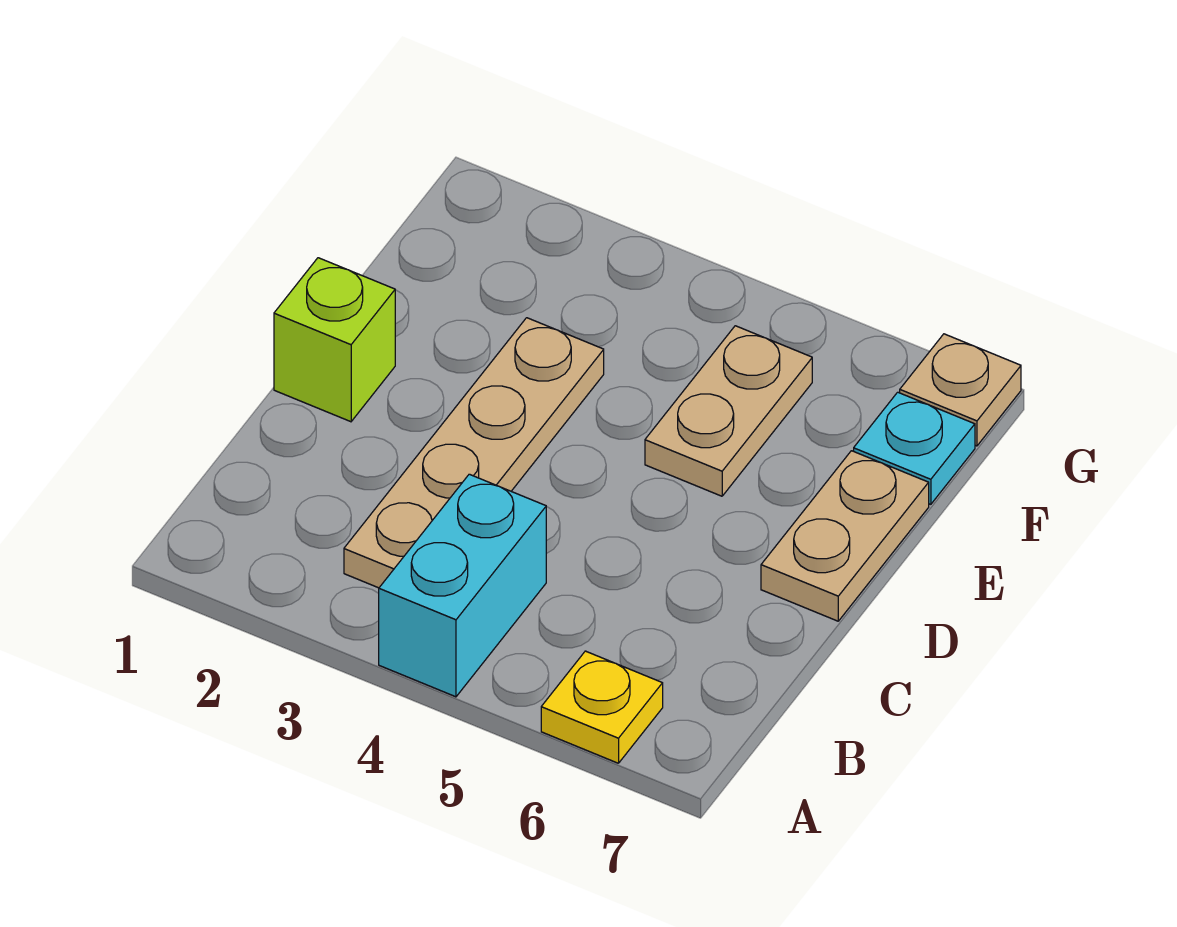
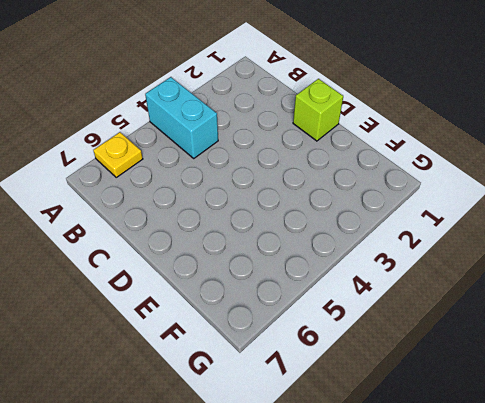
none -> tan 1x4 plate [344,318,604,588]
none -> tan 1x2 plate [761,451,929,621]

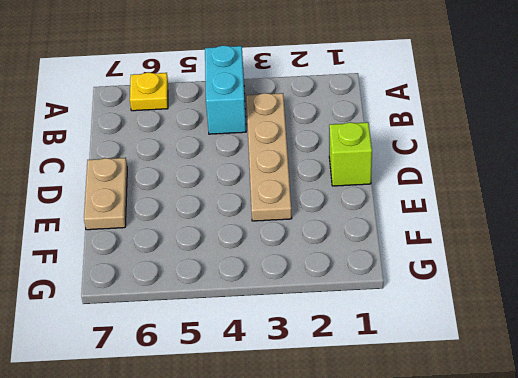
none -> tan 1x2 plate [645,326,812,496]
none -> cyan 1x1 plate [854,392,975,504]

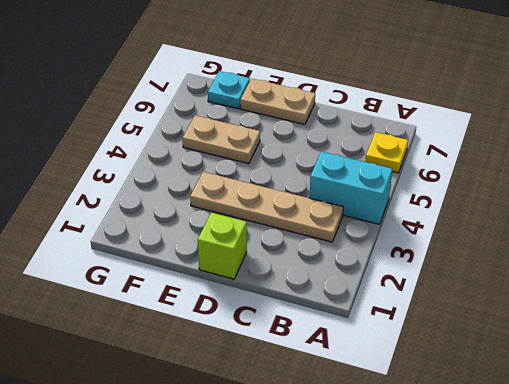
none -> tan 1x1 plate [900,334,1021,446]

